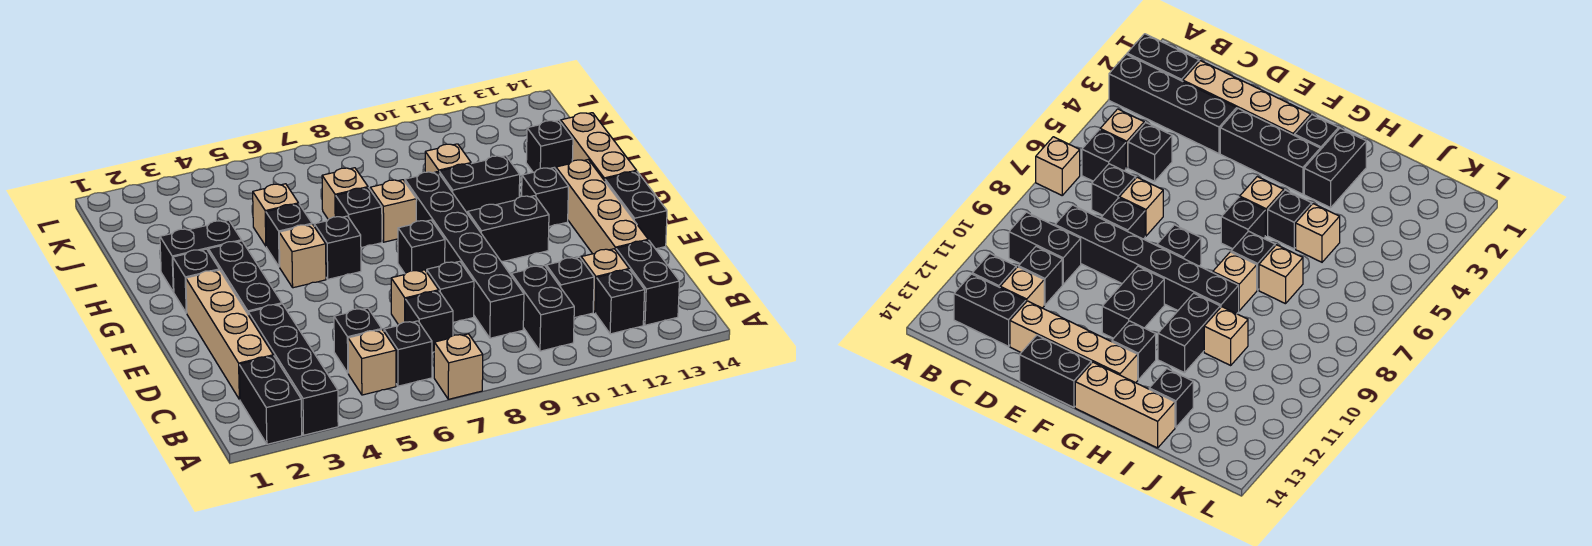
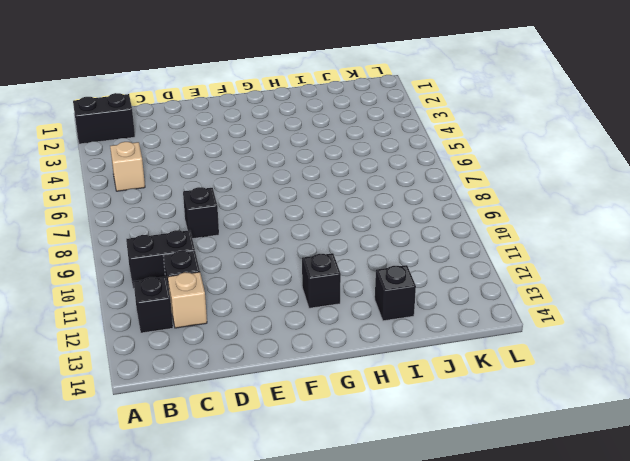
none -> black 1x4 brick [248,304,338,435]
none -> tan 1x1 brick [434,334,483,399]
none -> black 1x1 brick [384,321,432,386]
none -> black 1x2 brick [616,240,679,325]

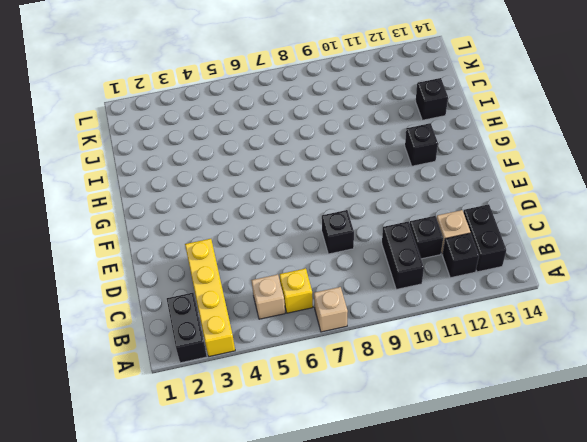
yellow 1x4 brick [185,239,235,357] -> black 1x4 brick [248,304,338,435]
yellow 1x1 brick [279,268,313,313] -> black 1x1 brick [384,321,432,386]
none -> tan 1x4 brick [186,270,273,400]
none -> black 1x1 brick [334,308,382,373]
none -> black 1x1 brick [405,291,453,352]
none -> black 1x6 brick [405,172,524,338]

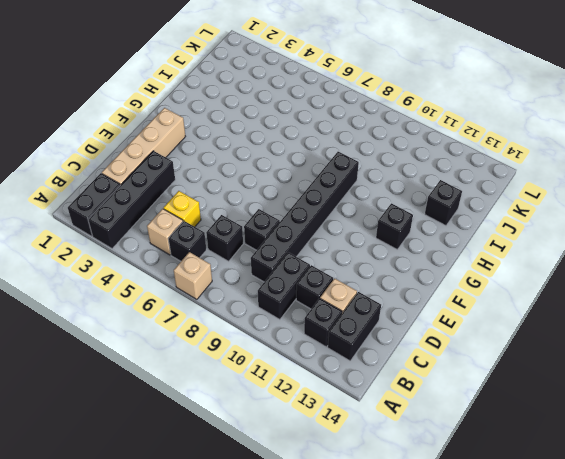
yellow 1x1 brick [164,191,201,227] -> black 1x1 brick [334,308,382,373]
none -> tan 1x1 brick [391,270,439,325]
none -> tan 1x4 brick [556,160,648,254]
none -> black 1x3 brick [208,241,282,314]
none -> black 1x2 brick [605,171,667,249]

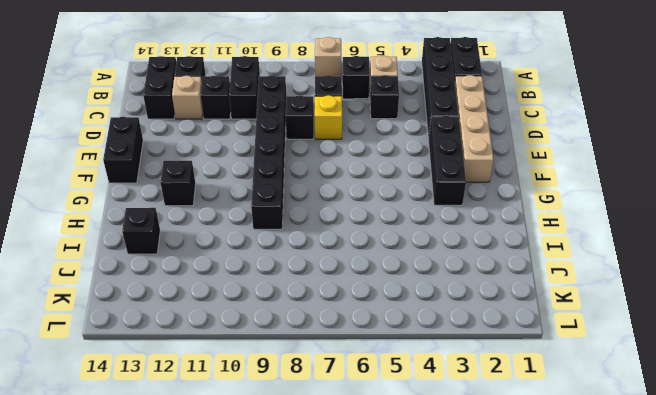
yellow 1x1 brick [315,95,342,139] -> tan 1x1 brick [391,270,439,325]
none -> tan 1x4 brick [556,160,648,254]
none -> black 1x1 brick [398,220,445,274]
none -> black 1x2 brick [468,196,549,261]
none -> black 1x1 brick [173,249,219,313]

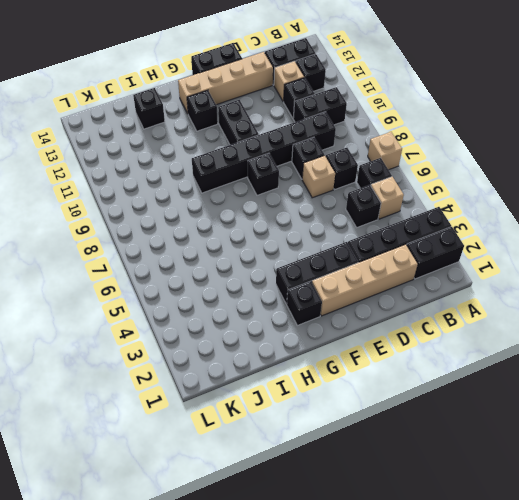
none -> tan 1x1 brick [279,224,326,288]
none -> black 1x1 brick [314,216,361,279]
none -> tan 1x3 brick [561,113,637,181]
none -> black 1x2 brick [160,220,242,292]

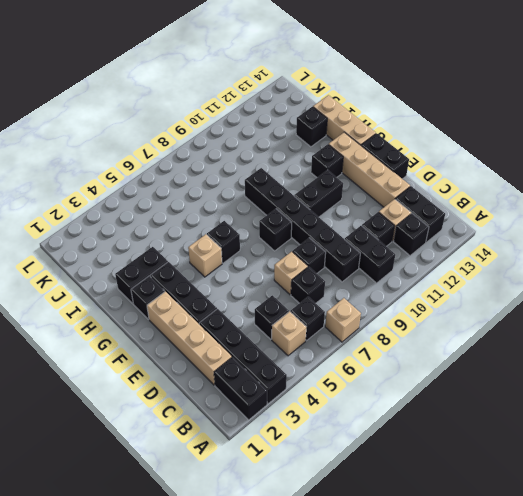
none -> black 1x1 brick [266,204,312,267]
none -> black 1x1 brick [336,188,382,248]
none -> tan 1x1 brick [370,180,417,242]
none -> black 1x2 brick [439,156,520,214]

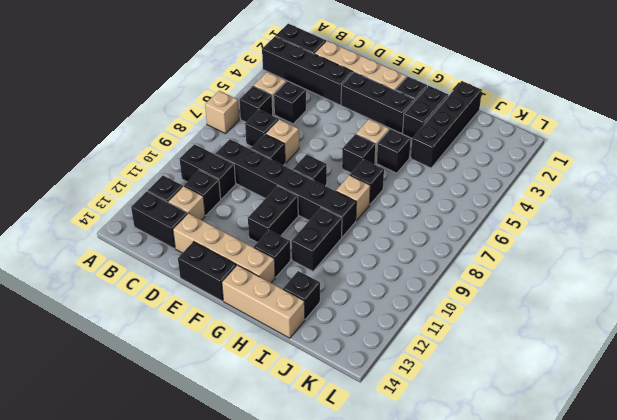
black 1x4 brick [411,81,482,168] -> none
none -> tan 1x1 brick [253,184,299,246]
none -> tan 1x1 brick [322,168,368,219]
none -> tan 1x1 brick [425,144,471,173]

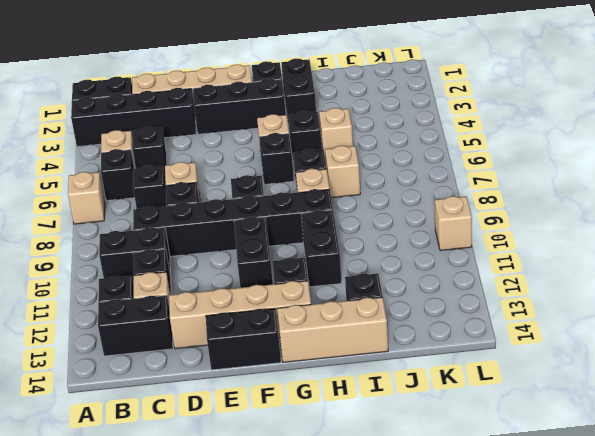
tan 1x1 brick [435,196,472,251] -> tan 1x1 brick moved to [425,144,471,173]

